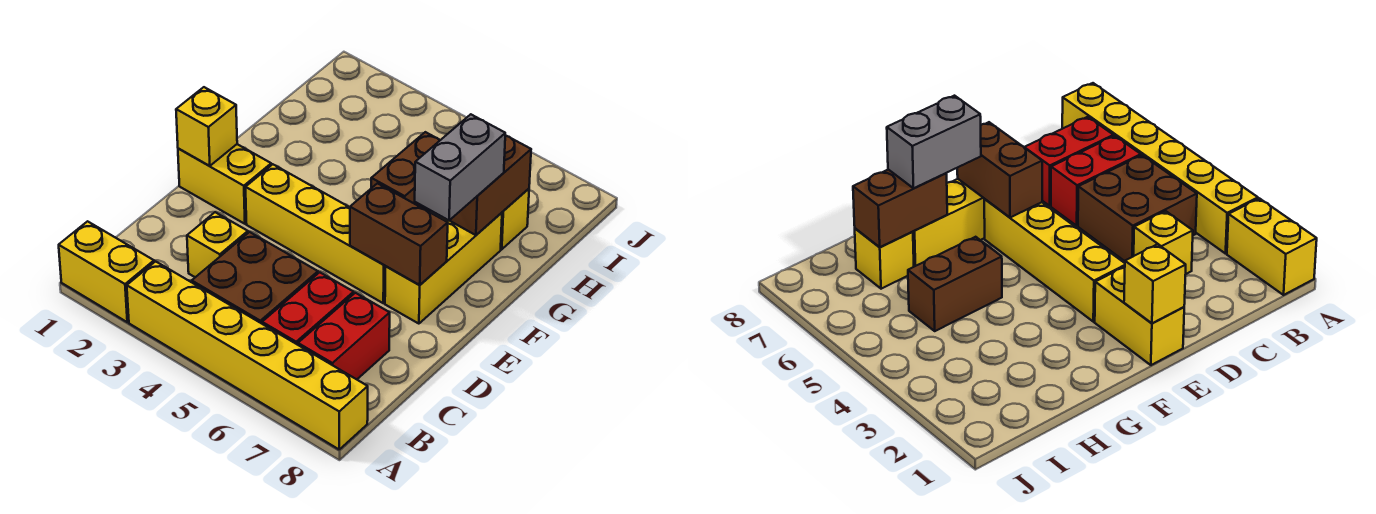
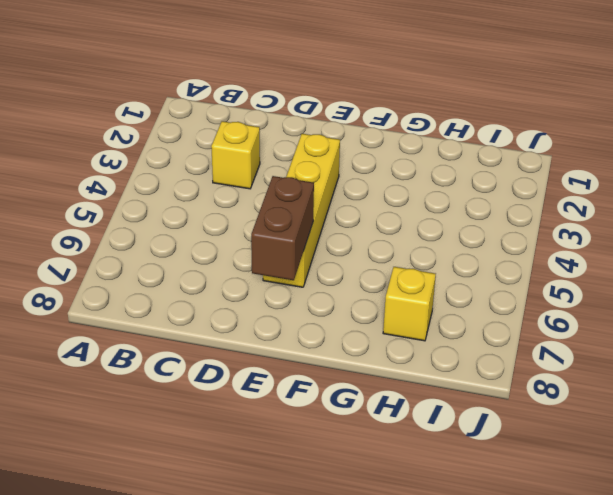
none -> yellow 1x2 brick [59,221,154,322]
none -> yellow 1x6 brick [127,261,368,449]
none -> brown 2x2 brick [192,232,318,324]

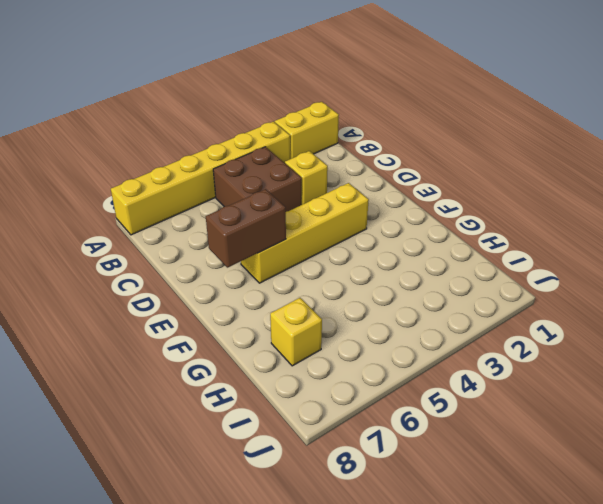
none -> red 1x2 brick [262,272,354,345]
none -> red 1x2 brick [298,293,390,379]
none -> yellow 1x2 brick [178,144,271,224]

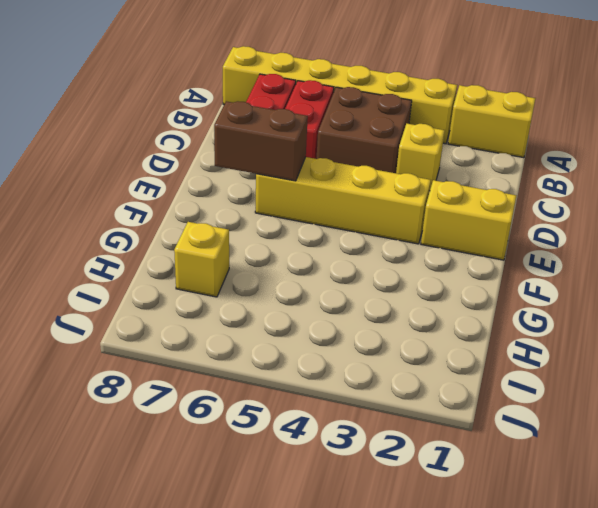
none -> yellow 1x3 brick [385,213,502,324]
none -> brown 1x2 brick [371,132,440,212]
none -> yellow 1x1 brick [176,87,237,166]

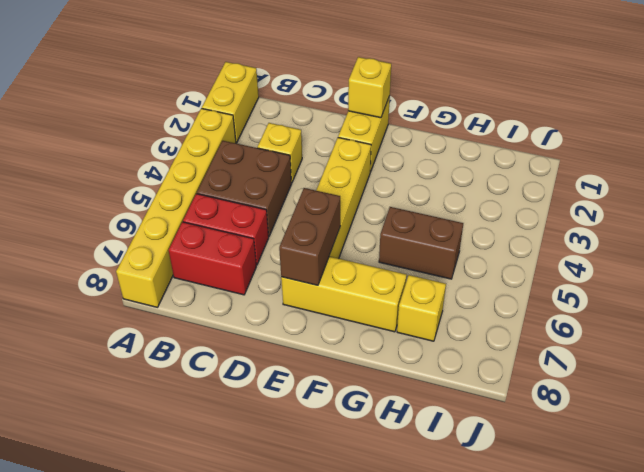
none -> brown 1x2 brick [449,136,531,235]
none -> grey 1x2 brick [415,114,506,220]

